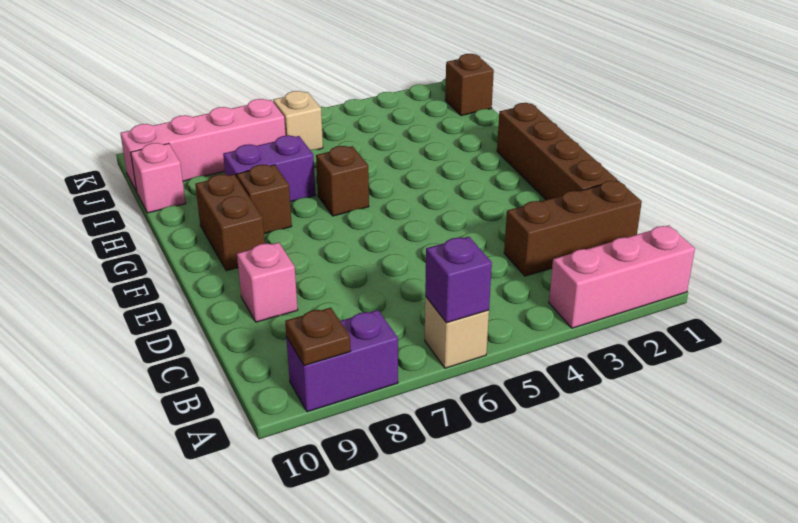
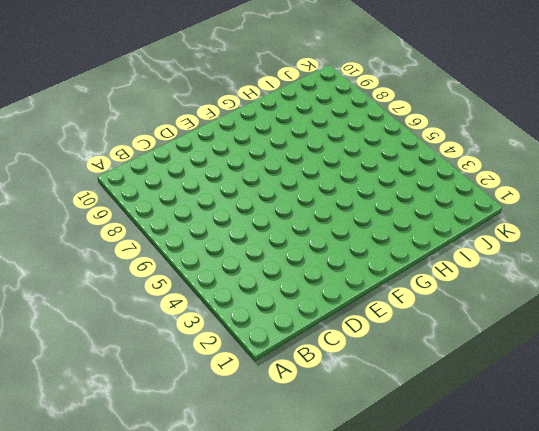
none -> pink 1x3 brick [549,225,695,328]
none -> tan 1x1 brick [425,296,489,368]
none -> purple 1x2 brick [286,310,398,412]

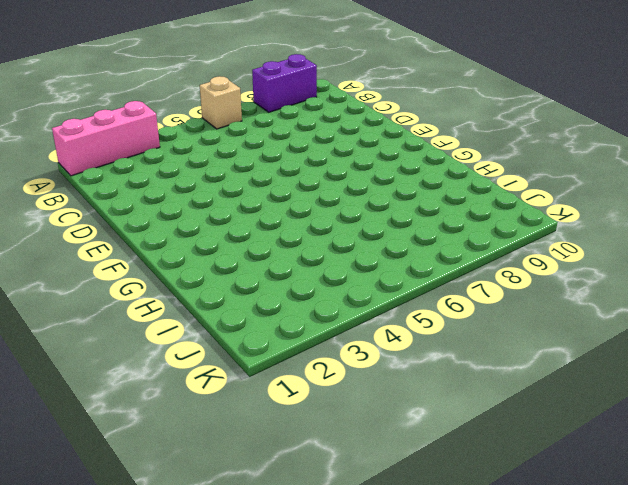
none -> brown 1x3 brick [504,181,642,276]
none -> brown 1x4 brick [497,103,617,200]
none -> pink 1x1 brick [237,242,298,322]

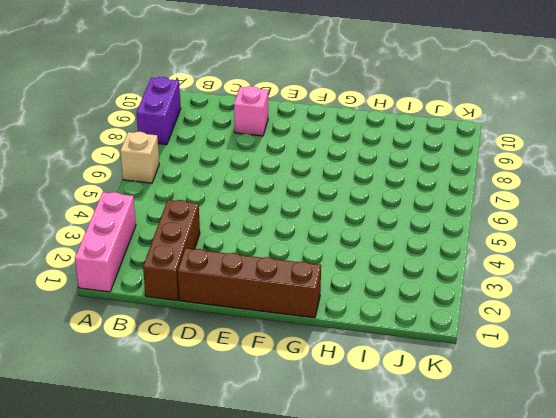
none -> brown 1x2 brick [195,174,265,271]
none -> brown 1x1 brick [316,146,369,216]
none -> brown 1x1 brick [237,165,292,234]

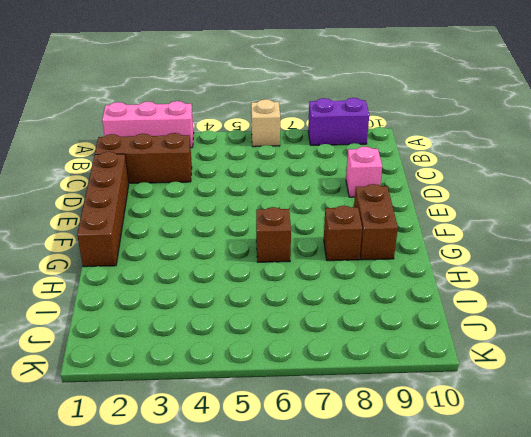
none -> purple 1x2 brick [223,135,315,202]
none -> pink 1x1 brick [131,143,186,213]
none -> brown 1x1 brick [445,54,494,116]

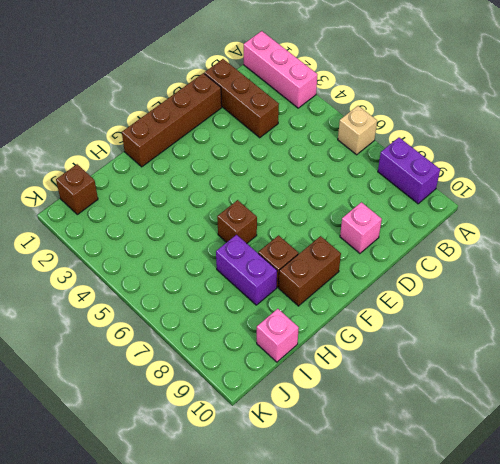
none -> tan 1x1 brick [273,91,323,150]
none -> pink 1x4 brick [120,99,286,192]
none -> purple 1x1 brick [425,237,492,323]

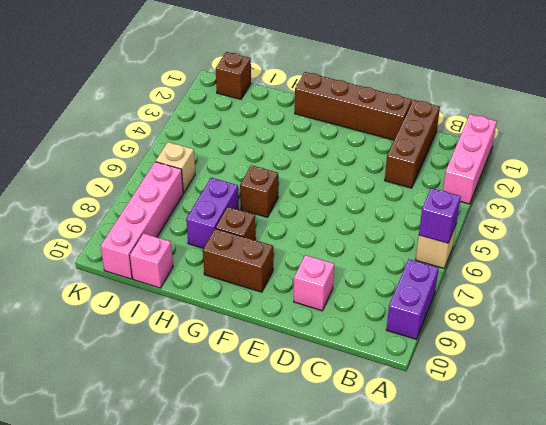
none -> brown 1x1 plate [285,308,351,366]

